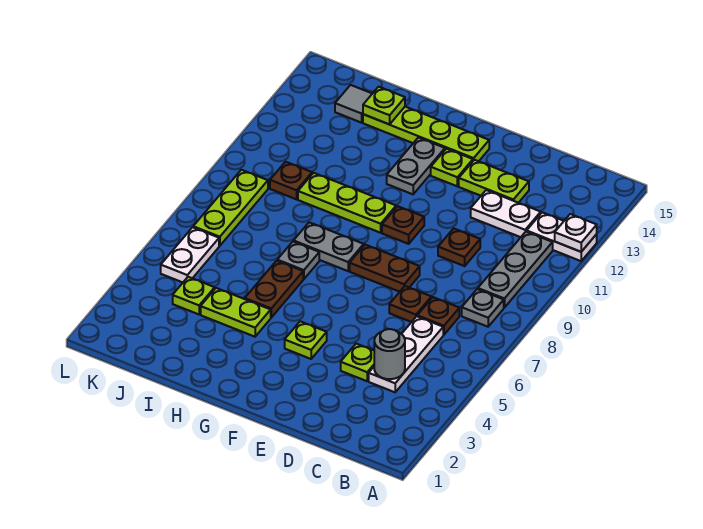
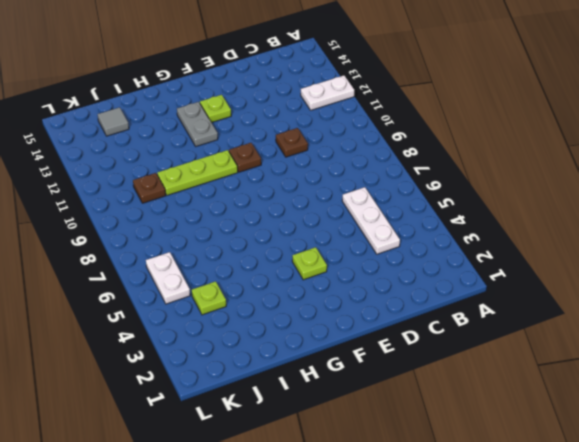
none -> grey 1x1 plate [462,289,504,327]
none -> grey 1x3 plate [478,232,553,308]
none -> brown 1x1 plate [417,297,459,335]

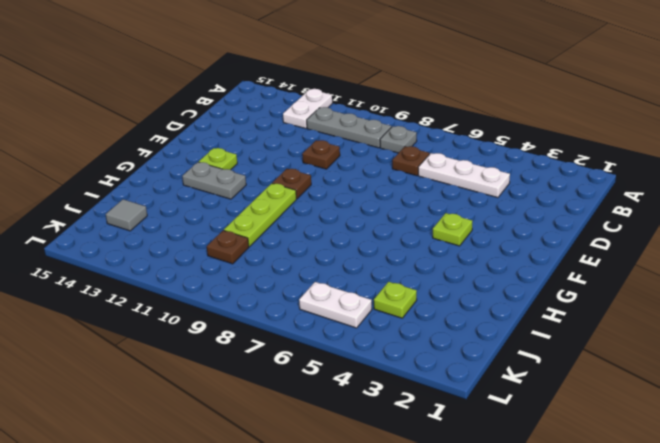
none -> white 1x2 plate [471,190,541,237]
none -> lime 1x1 plate [341,344,374,381]
none -> brown 1x1 plate [389,286,431,322]

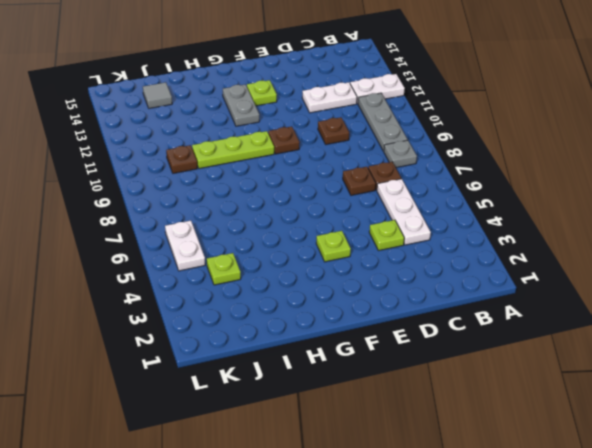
none -> lime 1x2 plate [459,160,529,203]
none -> brown 1x2 plate [350,245,420,292]
none -> lime 1x4 plate [363,107,489,161]

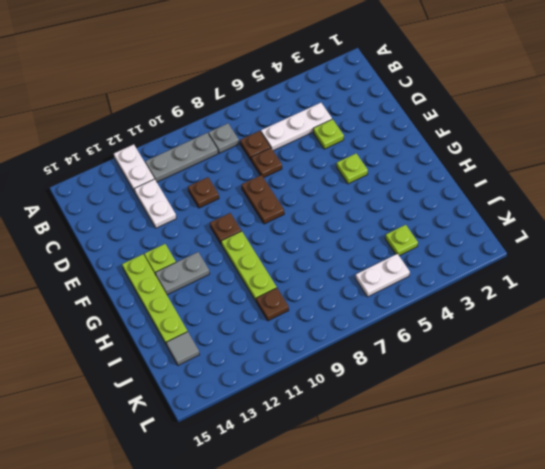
none -> lime 1x2 plate [459,160,529,203]
none -> grey 1x2 plate [294,222,364,271]
none -> lime 1x2 plate [201,288,271,337]

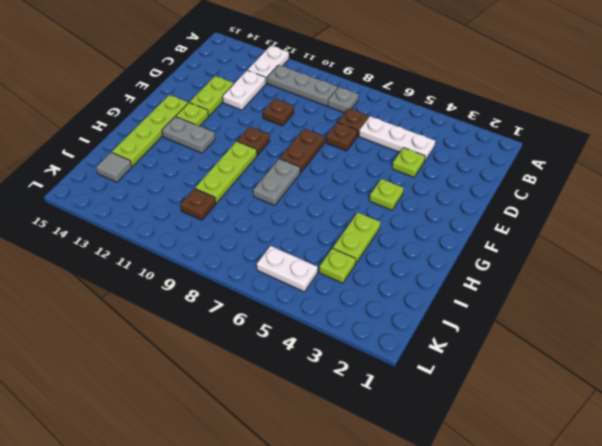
none -> brown 1x2 plate [245,261,303,317]
none -> grey 1x1 plate [277,242,319,279]
none -> lime 1x3 plate [193,170,268,246]

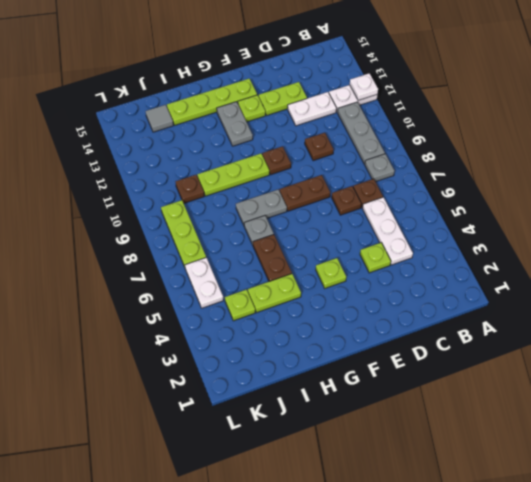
none -> grey 1x1 round brick [374,329,405,379]
none -> lime 1x1 plate [363,87,405,124]

